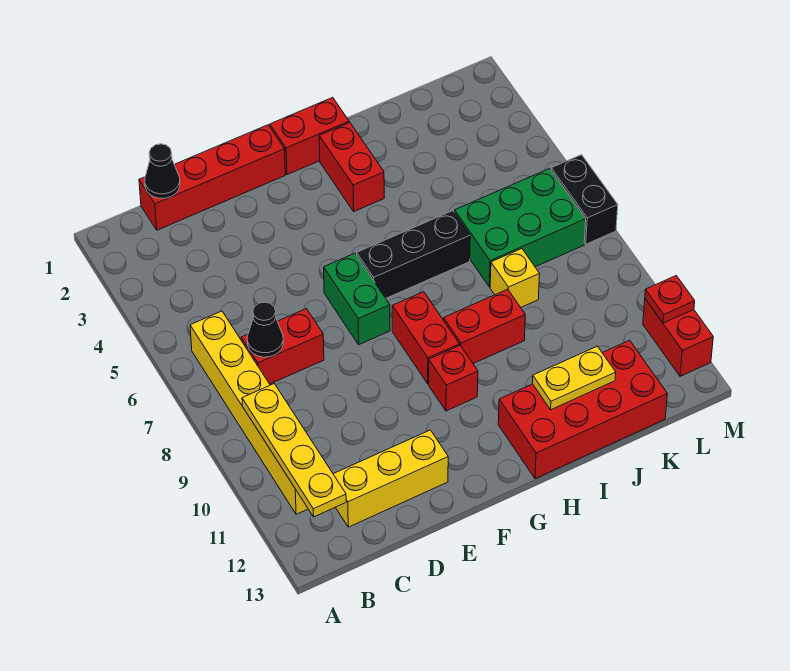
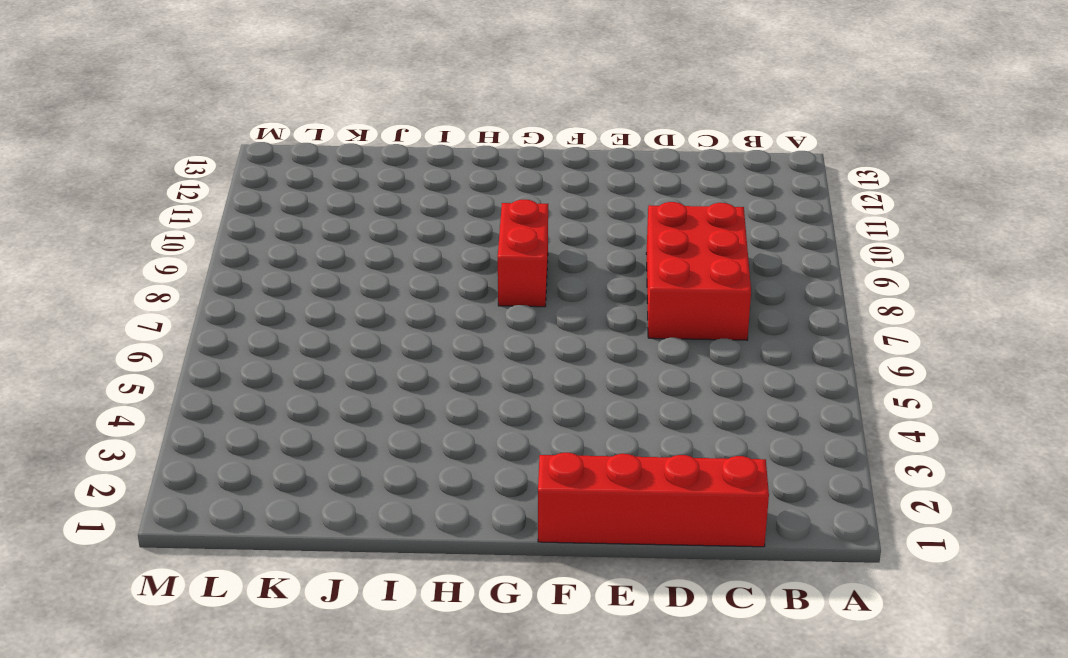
red 2x3 brick [646,202,751,340] -> red 1x2 brick [241,309,324,384]
none -> yellow 1x6 brick [190,311,308,514]
none -> yellow 1x3 brick [334,430,448,527]
none -> green 1x2 brick [324,253,390,345]

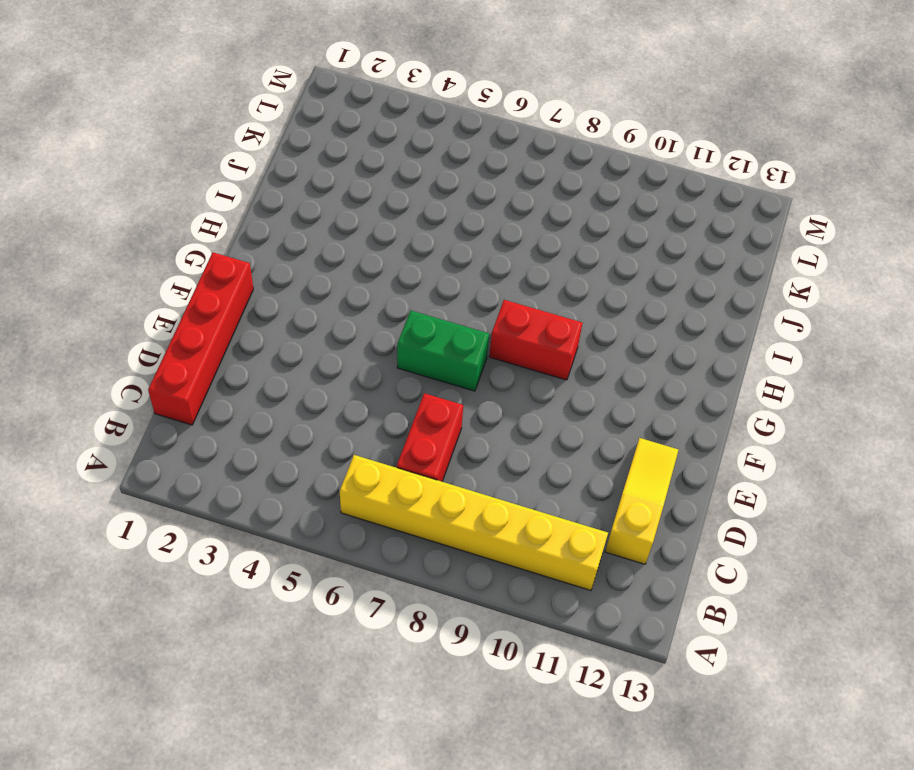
yellow 1x3 slope [605,438,678,564] -> yellow 1x3 brick [334,430,448,527]
none -> red 1x2 brick [270,97,349,175]
none -> black 1x3 brick [357,211,470,298]
none -> red 1x1 brick [428,345,478,411]

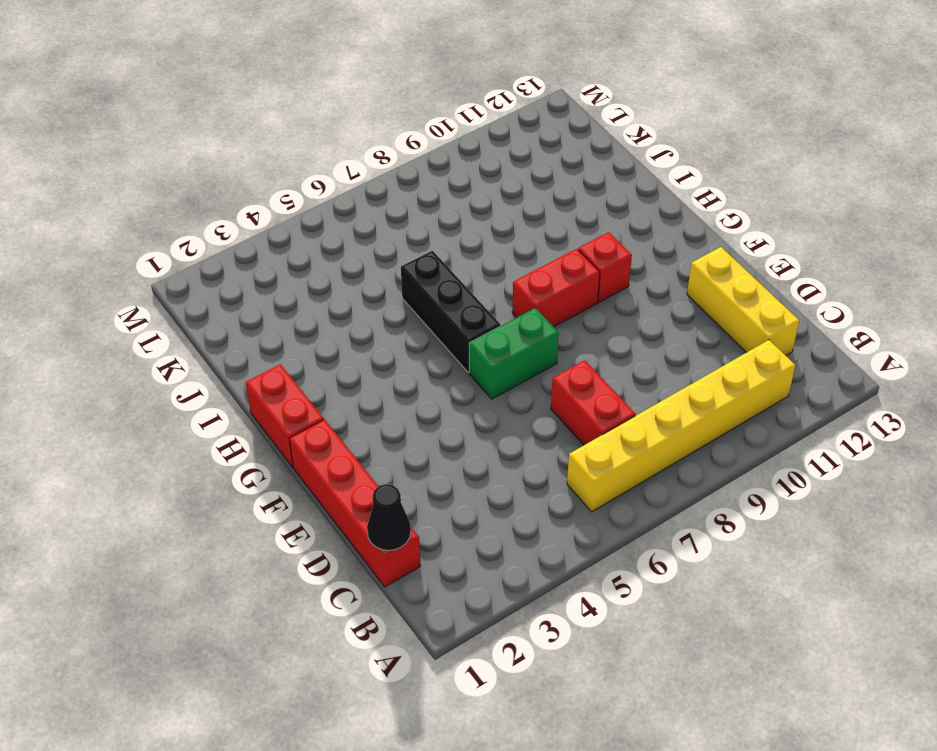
none -> red 1x2 brick [319,122,384,211]
none -> red 1x2 brick [444,289,525,363]
none -> red 2x4 brick [498,340,667,479]

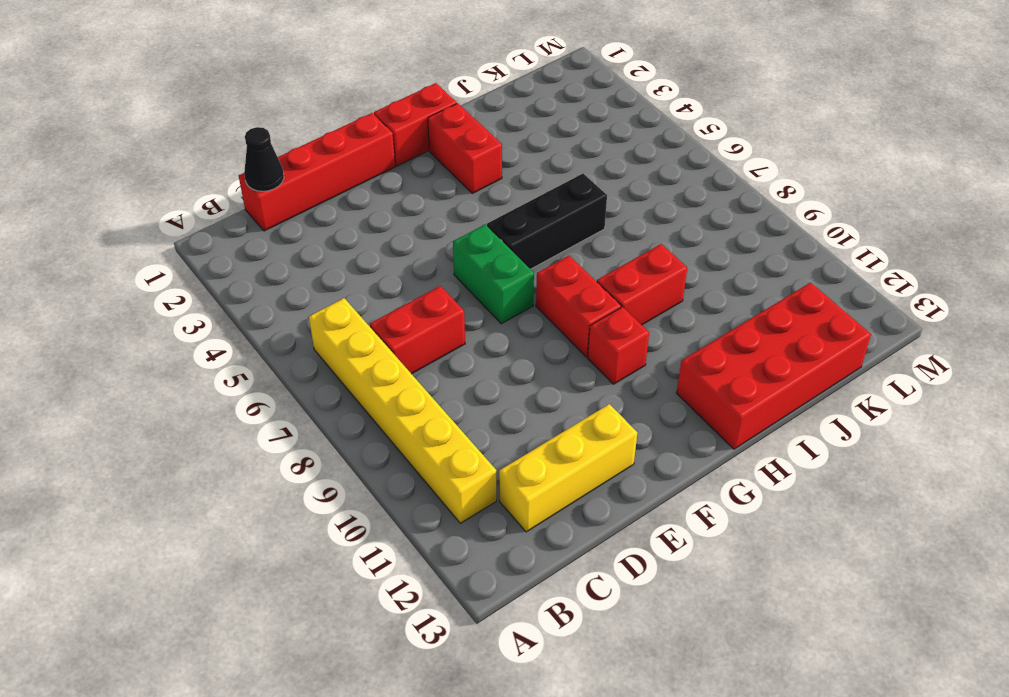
none -> green 2x3 brick [455,169,586,287]
none -> yellow 1x1 brick [490,249,540,307]
none -> black 1x2 brick [551,155,618,244]

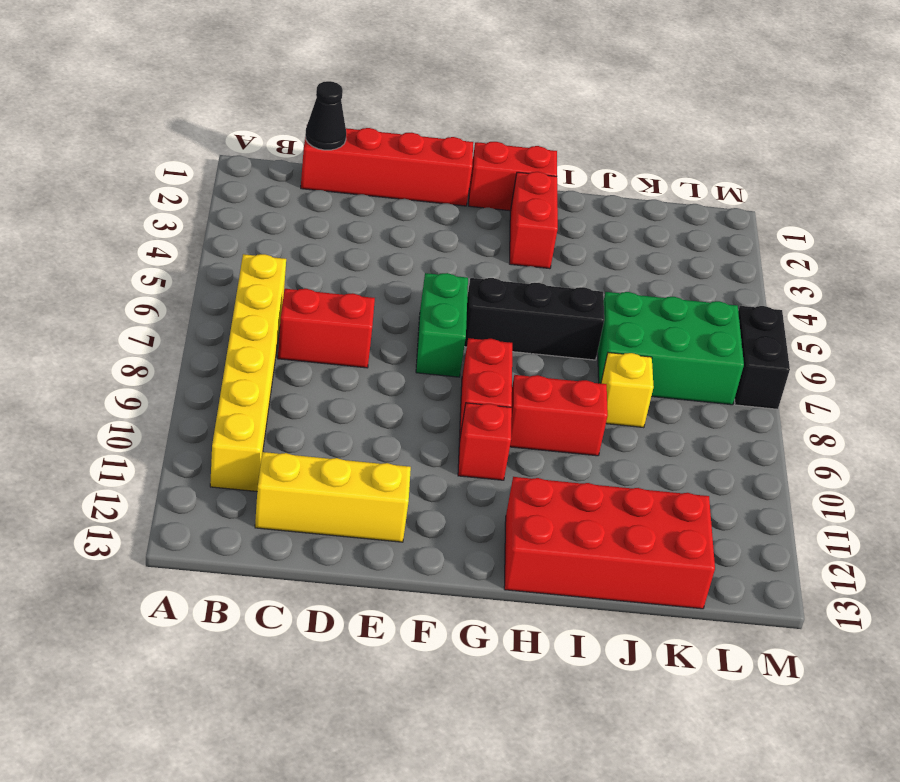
none -> red 1x2 brick [643,299,713,376]
none -> yellow 1x4 plate [242,384,346,517]
none -> black 1x1 cone [247,302,283,357]

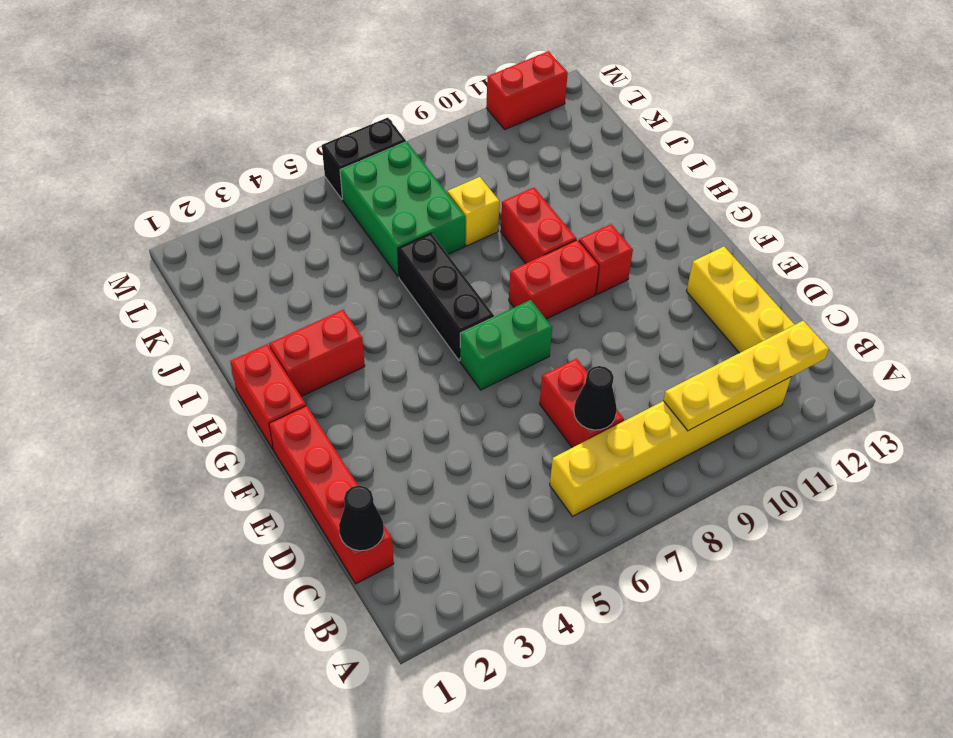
none -> red 2x4 brick [498,340,667,479]
none -> yellow 1x2 plate [533,346,616,410]
none -> red 1x1 plate [645,276,695,323]

